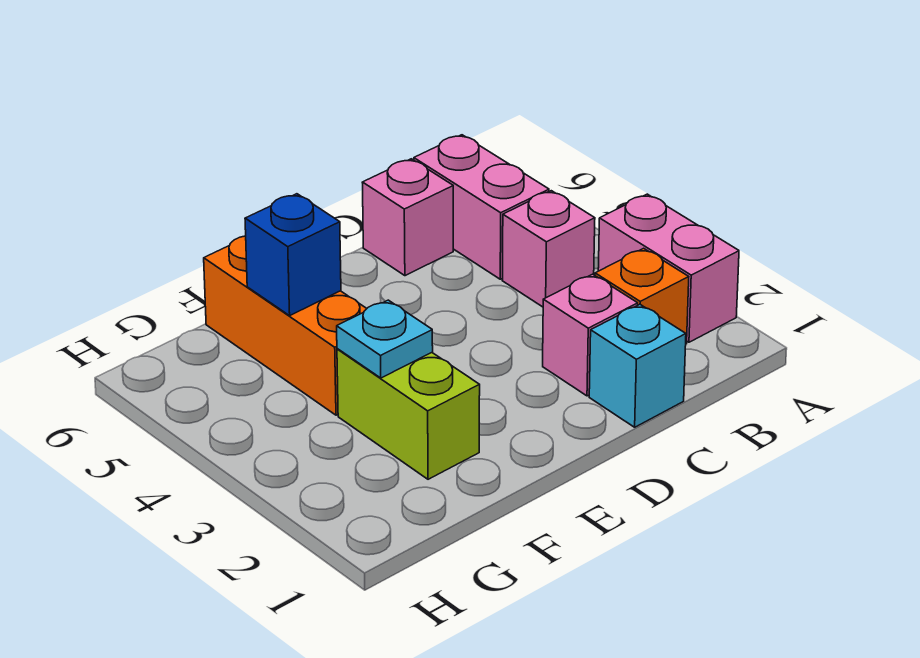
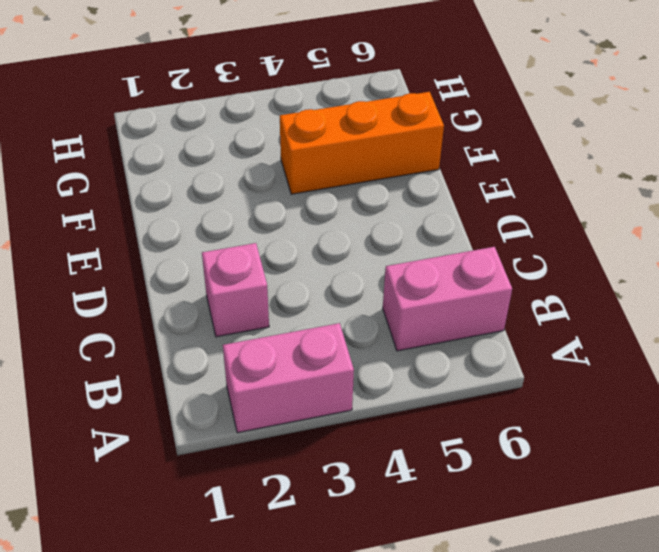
none -> orange 1x1 brick [595,248,689,344]
none -> pink 1x1 brick [502,191,595,307]

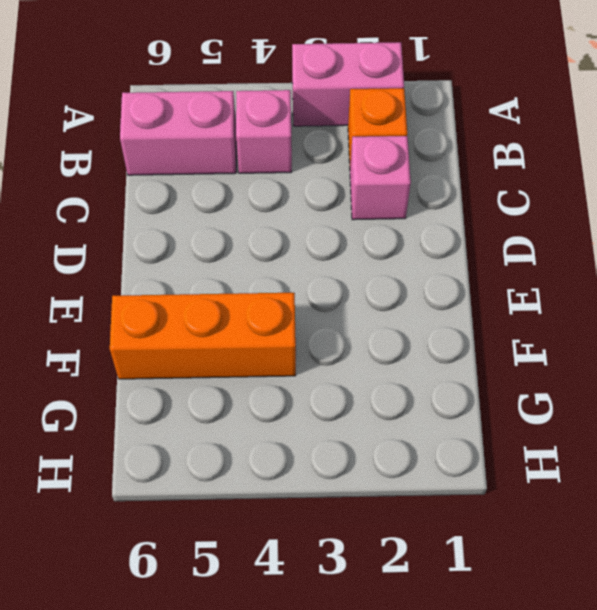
none -> cyan 1x1 brick [589,305,686,427]
none -> pink 1x1 brick [362,159,453,276]

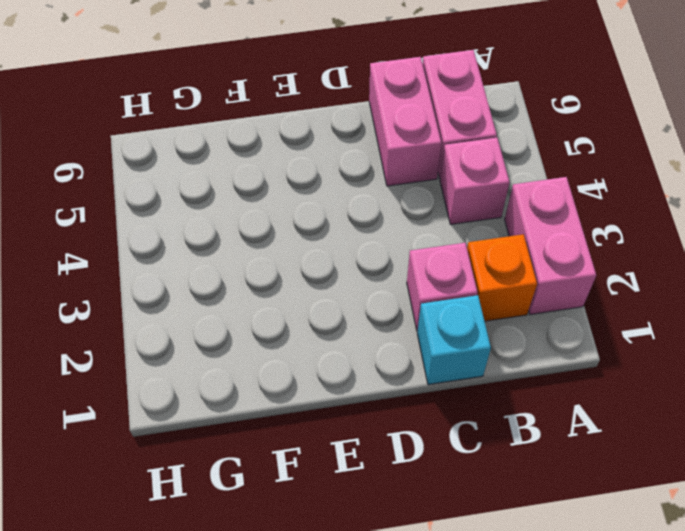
pink 1x2 brick [369,57,441,186] -> pink 1x1 brick [362,159,453,276]
none -> lime 1x2 brick [337,349,480,479]
none -> orange 1x3 brick [204,236,367,415]

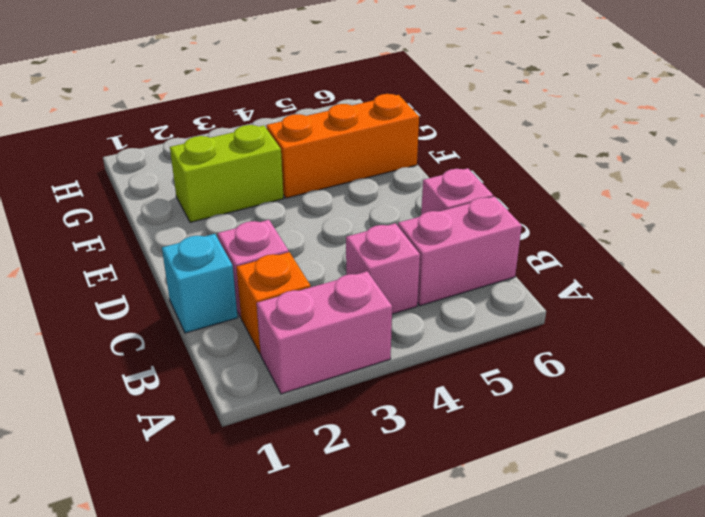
none -> cyan 1x1 plate [337,300,433,378]
none -> blue 1x1 brick [245,194,341,316]

